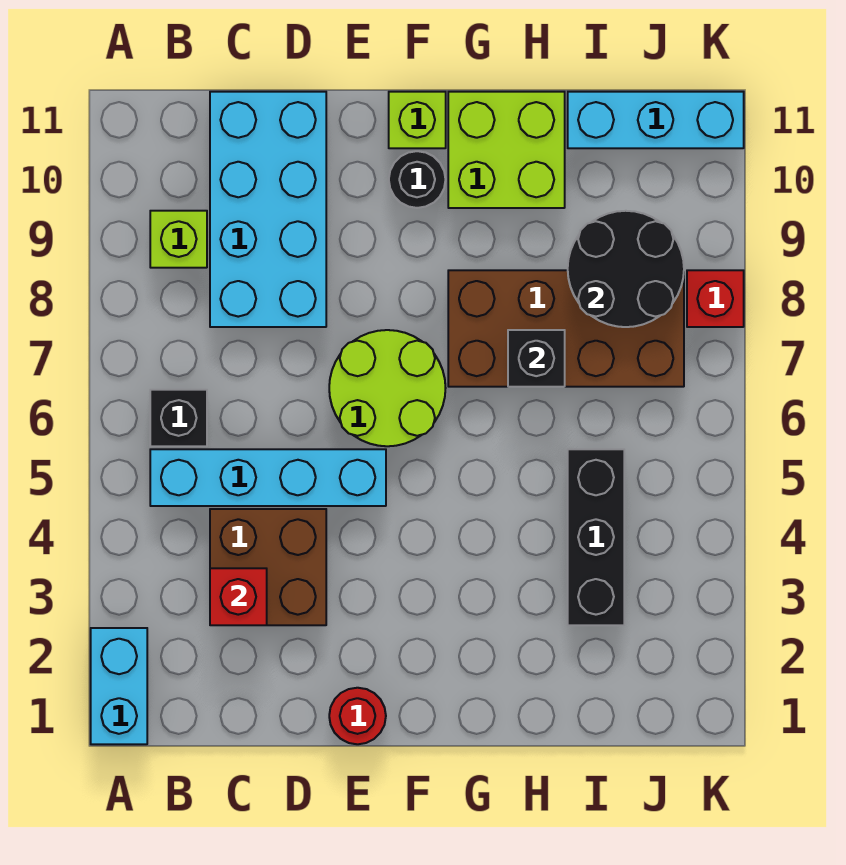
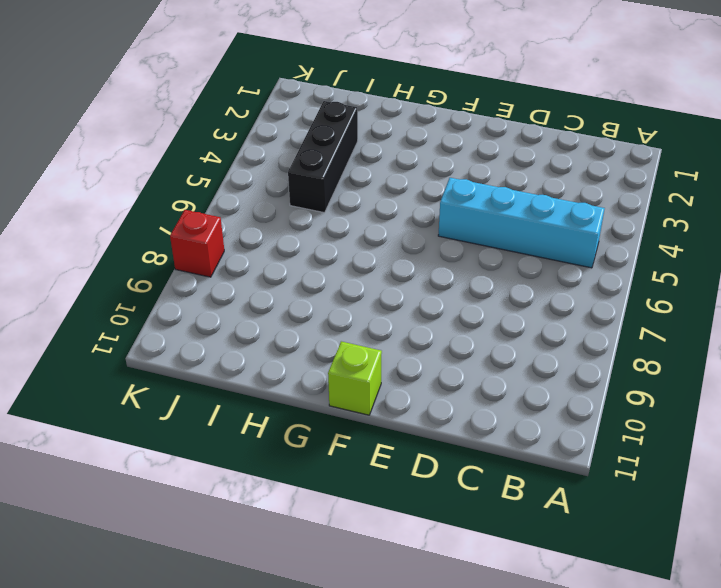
none -> cyan 1x2 brick [91,628,147,744]
none -> black 1x1 brick [150,390,207,446]
none -> lime 1x1 brick [150,211,207,268]

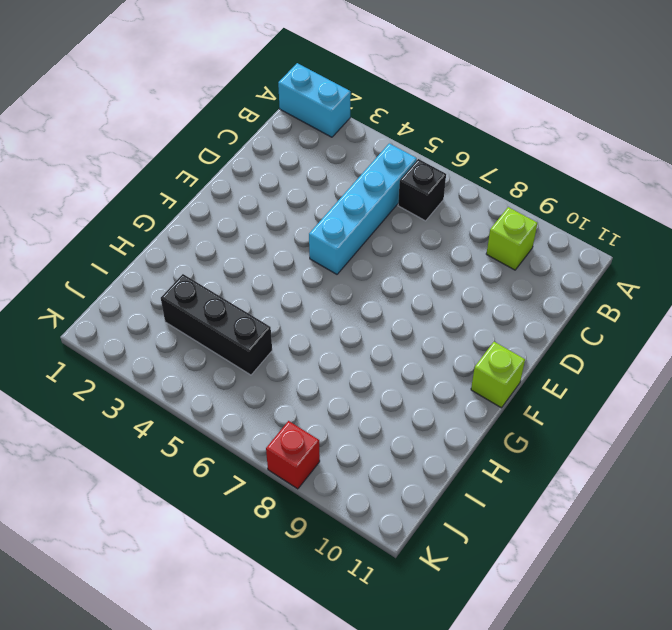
none -> brown 2x2 brick [210,509,326,625]
none -> cyan 2x4 brick [210,92,326,327]
none -> red 1x1 round brick [329,688,386,744]

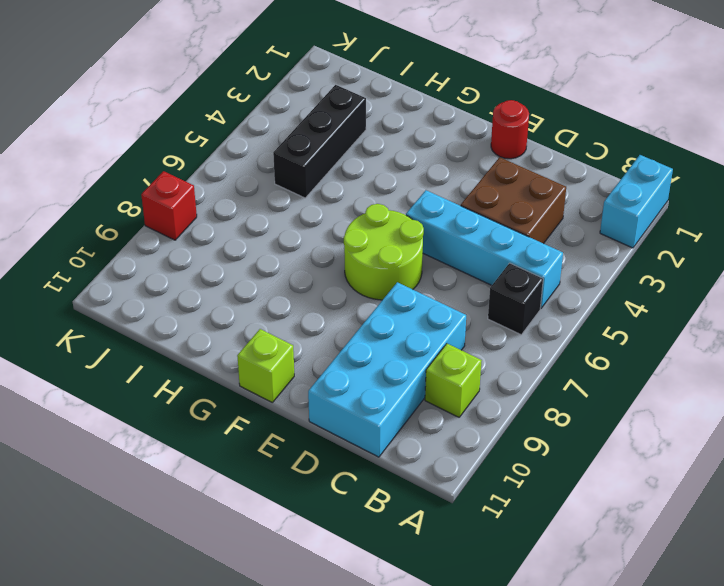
none -> black 1x1 round brick [389,151,445,208]
none -> brown 2x4 brick [448,270,684,387]
none -> lime 2x2 brick [448,92,565,208]

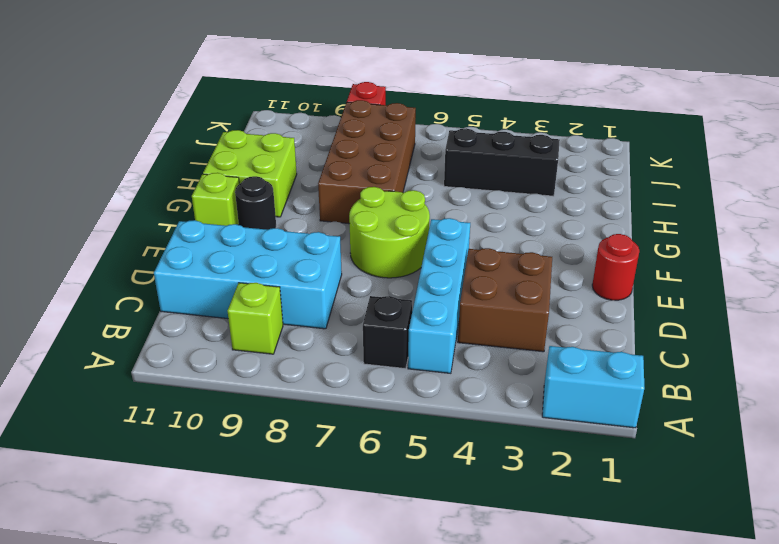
none -> cyan 1x3 brick [568,92,744,148]
none -> red 1x1 brick [210,568,267,625]
none -> black 1x1 brick [508,330,565,387]

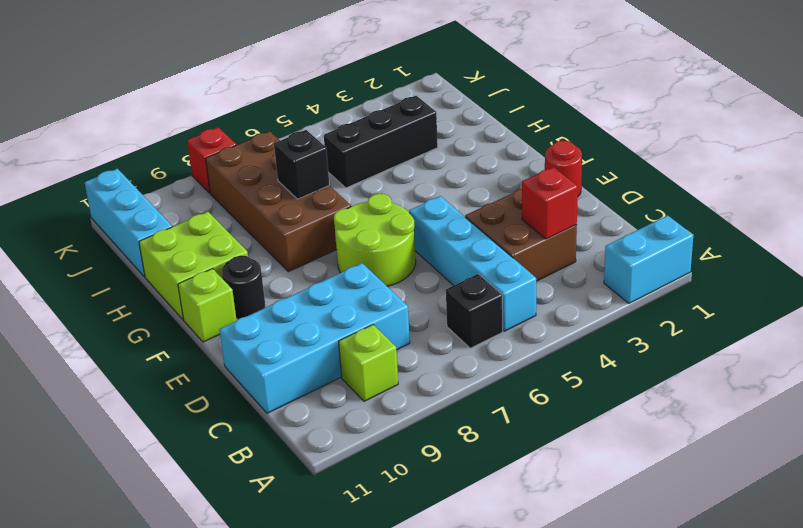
none -> black 2x2 round brick [568,211,684,327]

